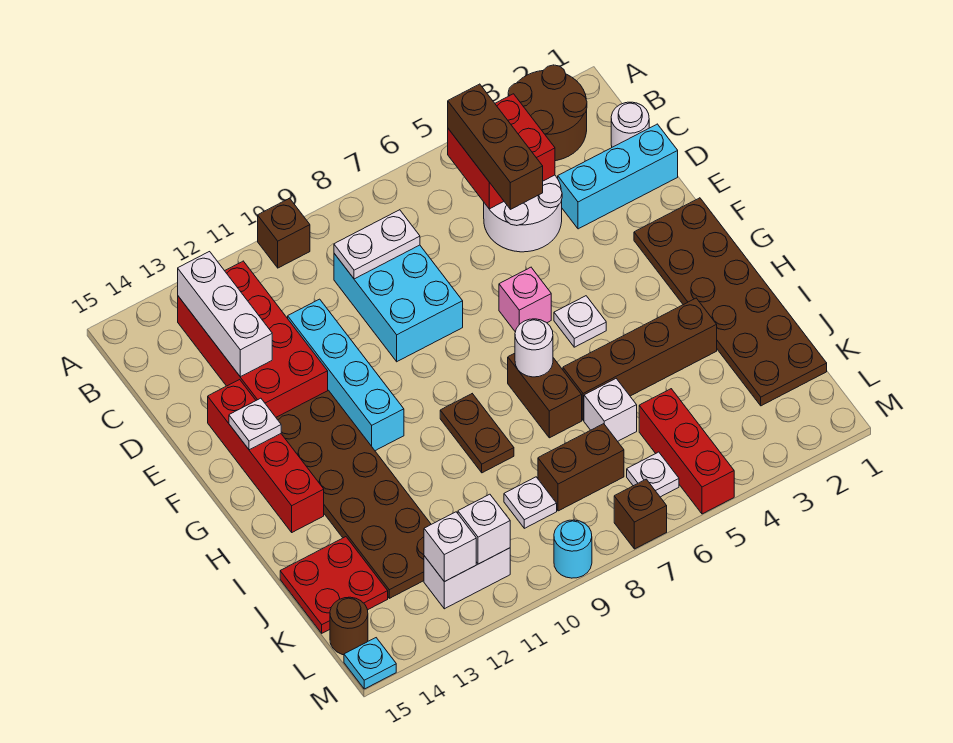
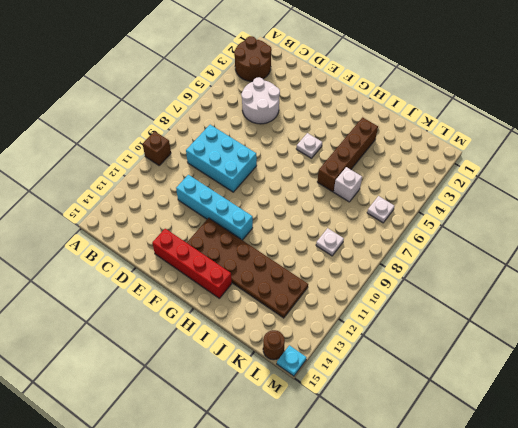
none -> red 2x4 brick [178,261,328,417]
none -> white 1x1 round brick [611,102,649,147]
none -> cyan 1x3 brick [558,124,678,229]
none -> brown 2x6 plate [634,198,827,406]

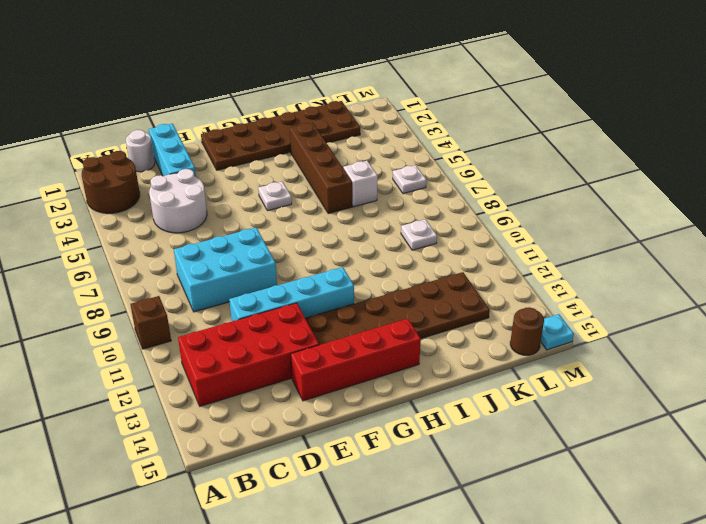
none -> pink 1x1 brick [499,267,551,332]
none -> brown 1x2 brick [508,353,582,438]
none -> brown 1x2 plate [440,394,514,473]
none -> red 2x2 plate [280,537,388,633]

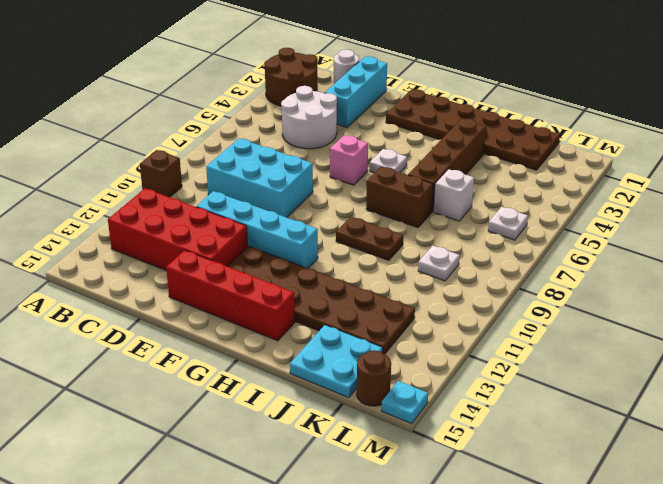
cyan 2x2 plate [290,325,383,398] -> red 2x2 plate [280,537,388,633]
none -> red 1x3 brick [639,389,734,514]
none -> brown 1x2 brick [538,424,624,511]
none -> white 1x2 brick [424,548,510,609]
none -> brown 1x1 brick [614,479,667,549]

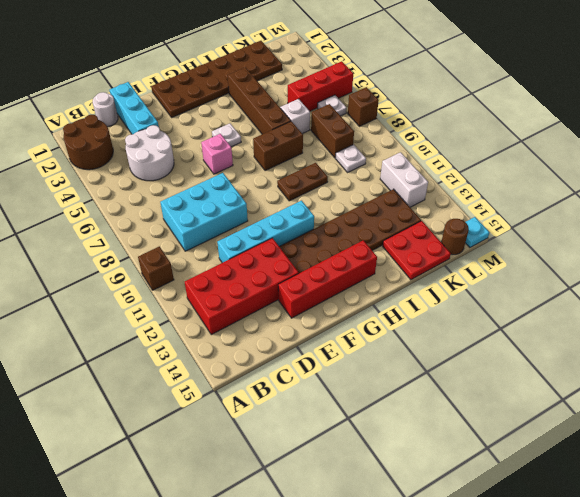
none -> cyan 1x1 round brick [554,520,592,578]
none -> red 2x2 brick [448,94,555,209]
none -> white 1x3 brick [178,252,272,377]
none -> white 1x2 plate [334,210,420,279]

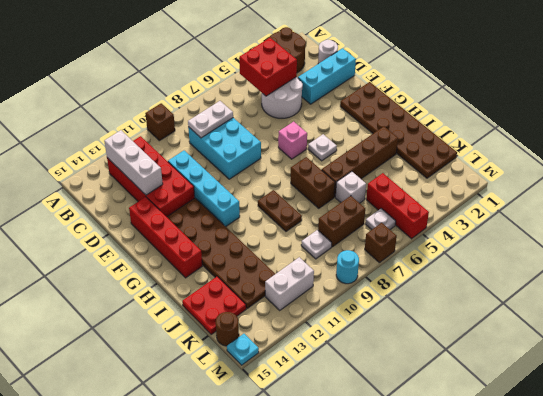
none -> white 1x1 plate [229,398,281,450]
none -> white 1x1 round brick [515,319,553,377]
none -> white 1x1 brick [458,494,510,564]
none -> white 1x1 brick [424,512,476,582]

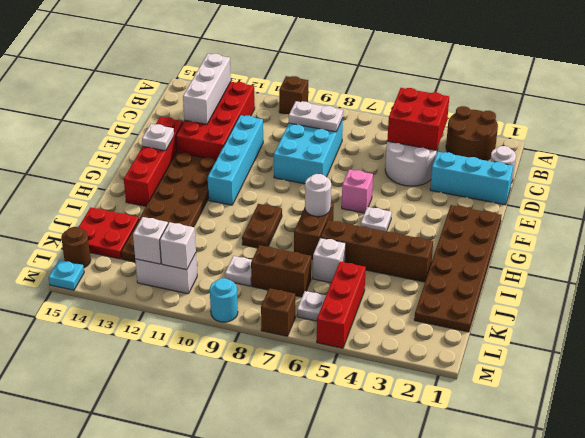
none -> brown 1x3 brick [448,84,543,209]

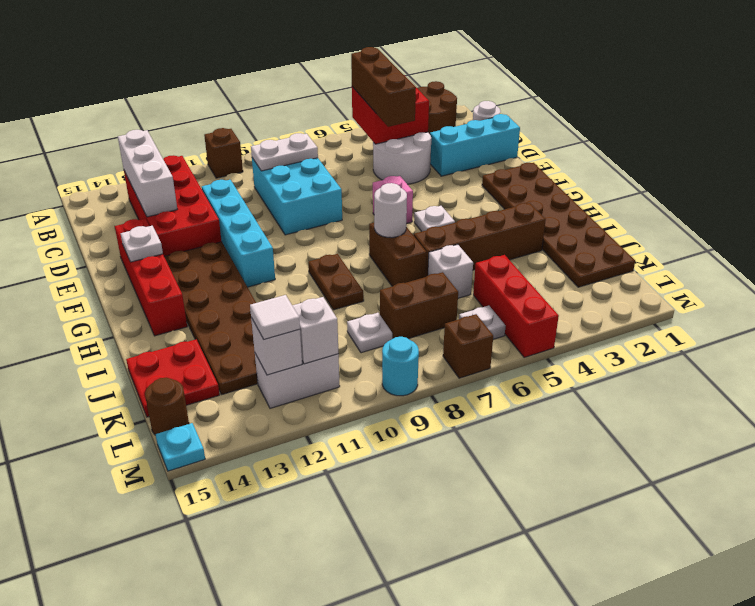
white 1x1 tile [250,295,300,339] -> none

